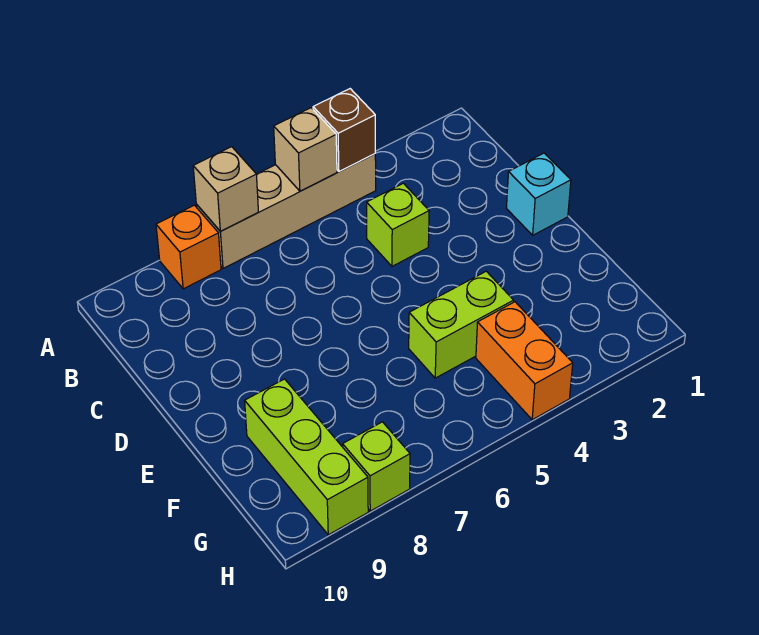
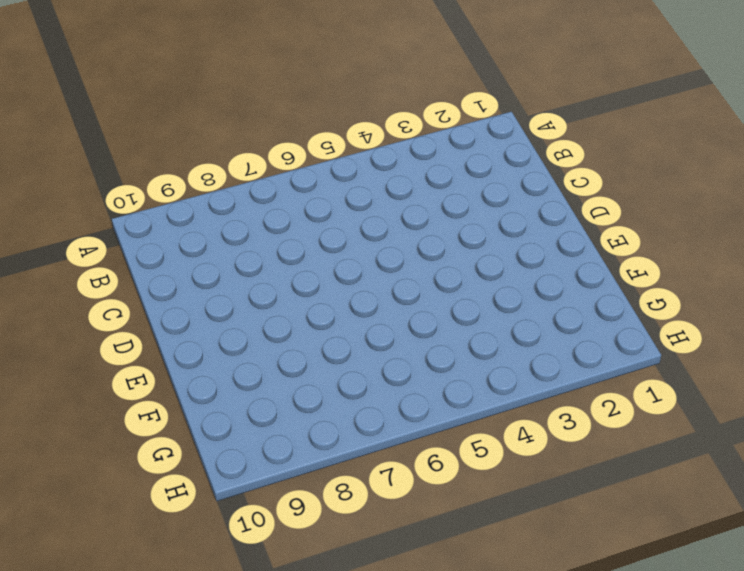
none -> tan 1x4 brick [196,154,376,268]
none -> orange 1x1 brick [156,205,221,289]

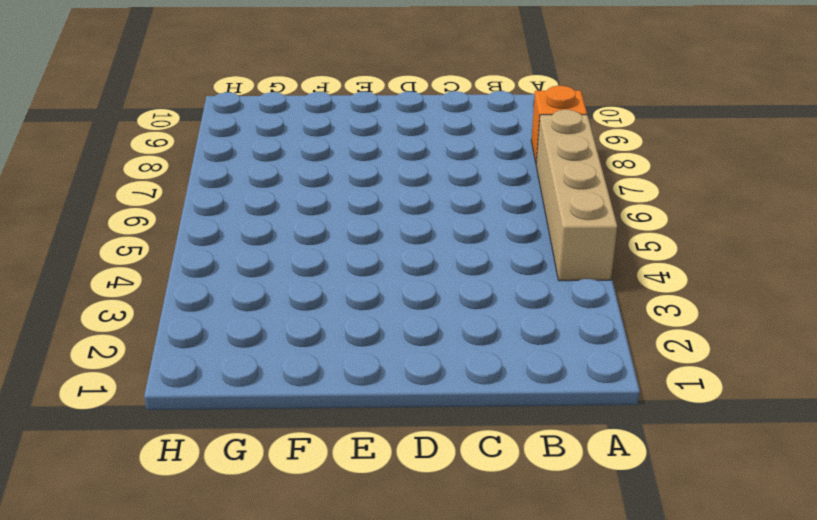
none -> lime 1x1 brick [367,183,429,266]
none -> cyan 1x1 brick [506,153,571,235]

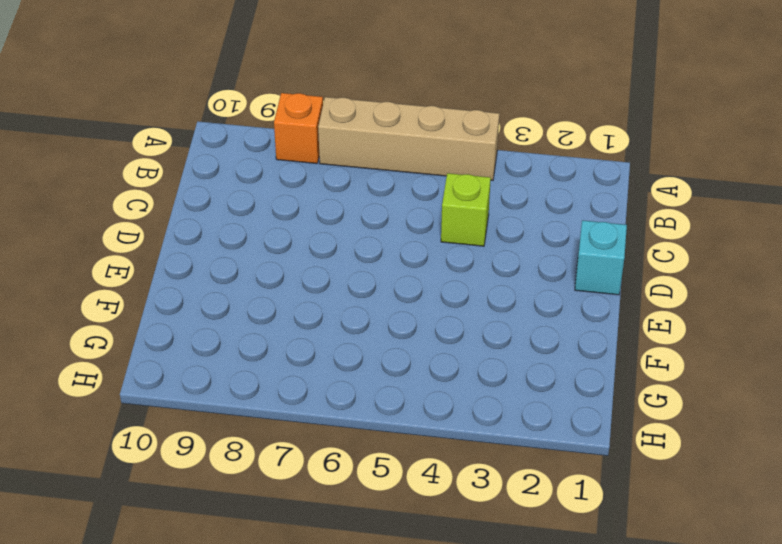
none -> lime 1x2 brick [409,271,514,378]
none -> lime 1x3 brick [245,379,368,535]

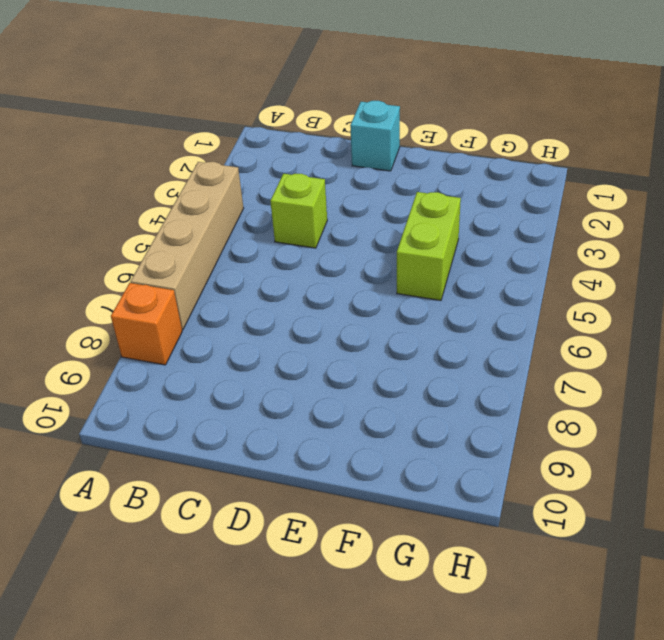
none -> lime 1x3 brick [245,379,368,535]
none -> orange 1x2 brick [476,302,573,420]

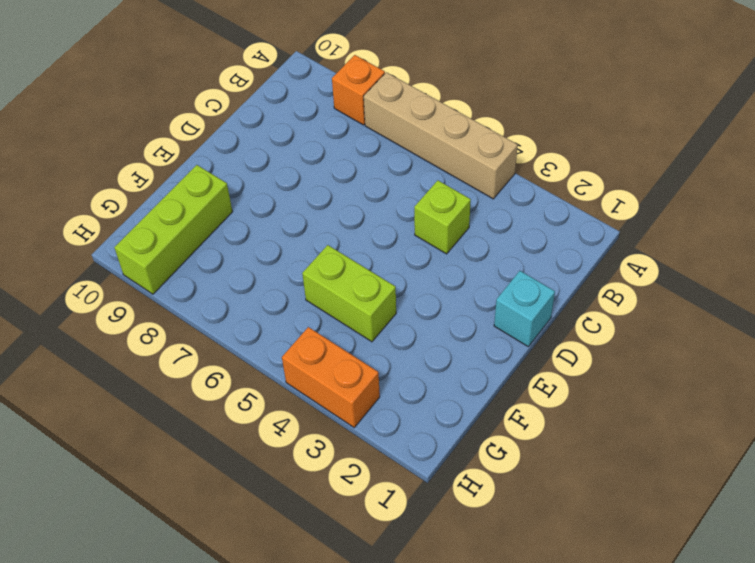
orange 1x2 brick [282,327,380,427] -> orange 1x2 brick turned to [476,302,573,420]
none -> lime 1x1 brick [343,422,410,511]
none -> brown 1x1 brick [313,89,375,172]

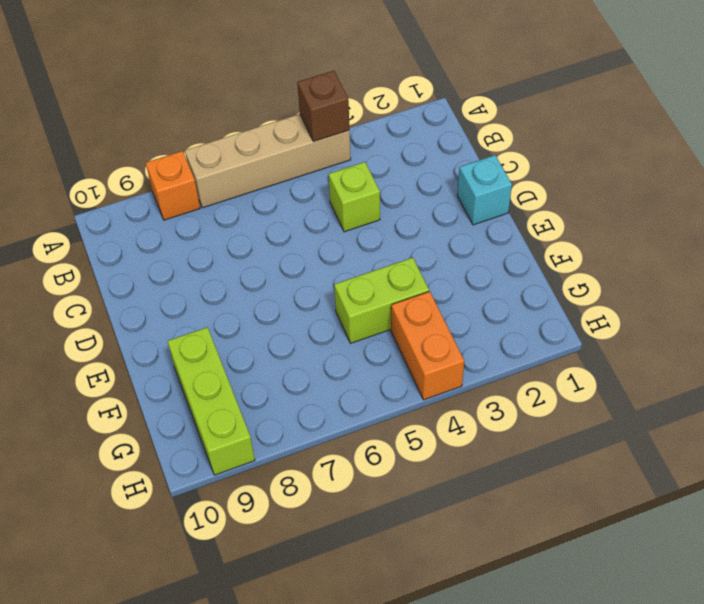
none -> lime 1x1 brick [343,422,410,511]
none -> tan 1x1 brick [274,108,337,191]

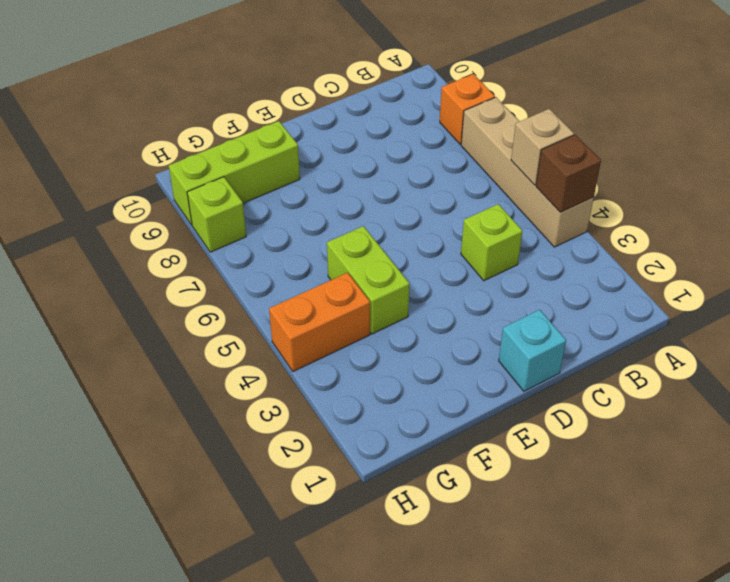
none -> tan 1x1 brick [193,147,258,231]

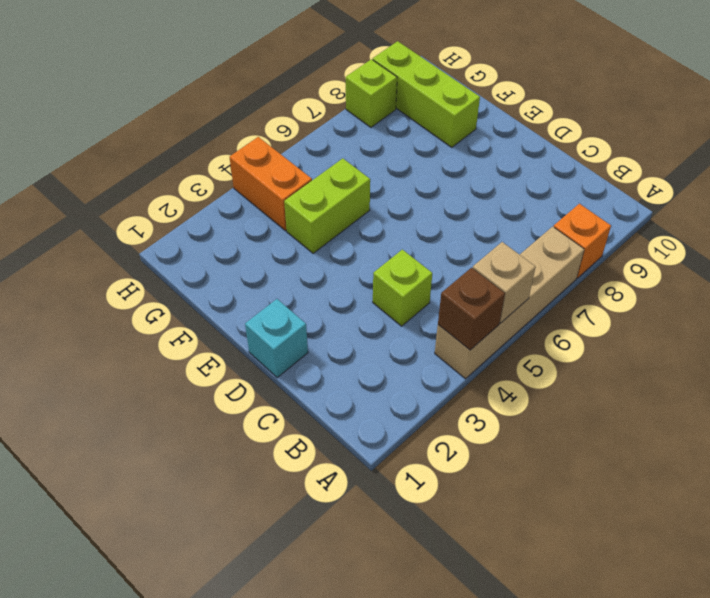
none -> tan 1x1 brick [193,147,258,231]

